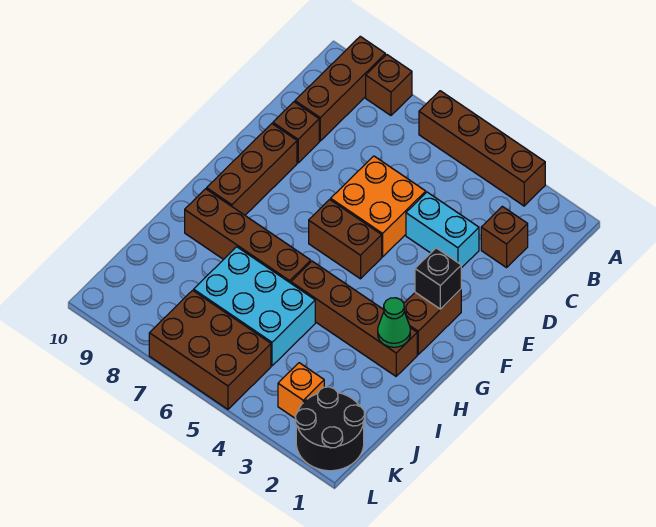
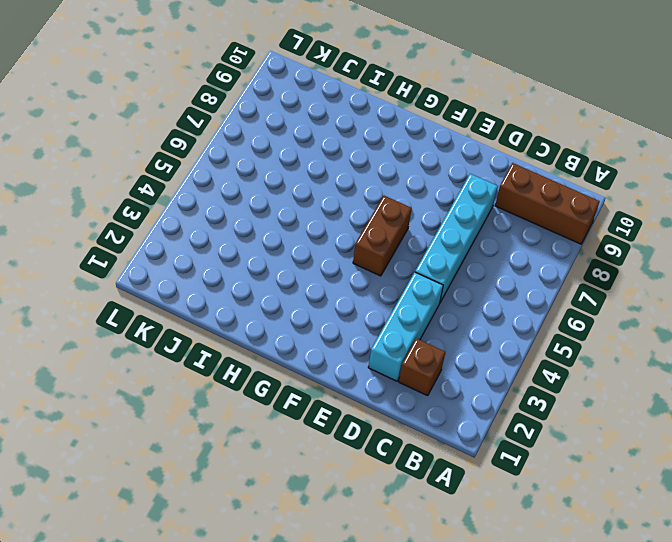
cyan 1x3 brick [368,272,443,381] -> cyan 1x2 brick [406,192,479,268]
cyan 1x4 brick [415,174,498,302] -> orange 2x2 brick [331,156,426,257]
none -> brown 1x4 brick [419,91,545,206]
none -> brown 1x1 brick [366,55,412,115]
none -> brown 1x1 brick [273,102,319,163]

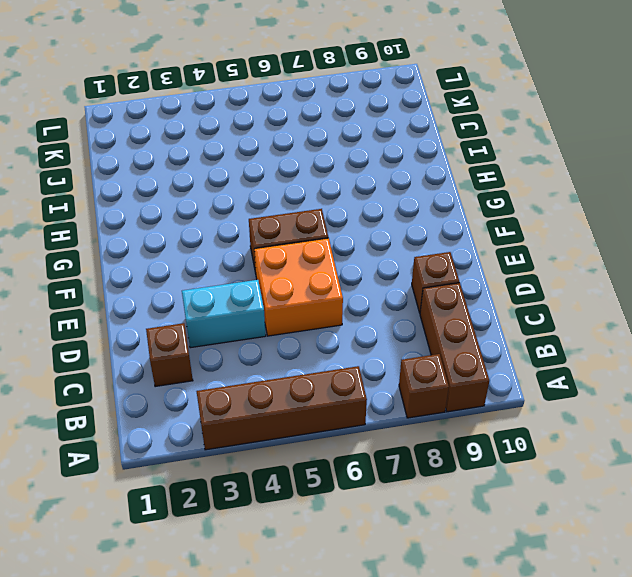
none -> brown 1x3 brick [207,124,297,215]
none -> brown 1x2 brick [404,289,461,355]
none -> brown 1x4 brick [291,261,417,376]

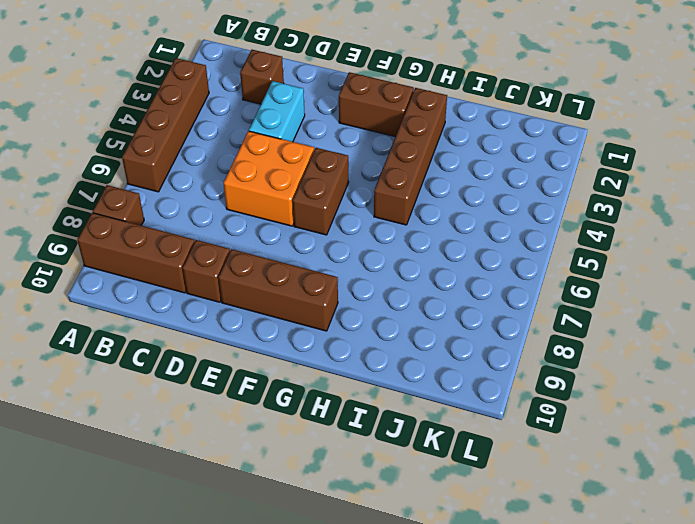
none -> brown 1x4 brick [185,189,311,283]
none -> cyan 2x3 brick [194,247,315,366]
none -> black 2x2 round brick [295,387,365,471]

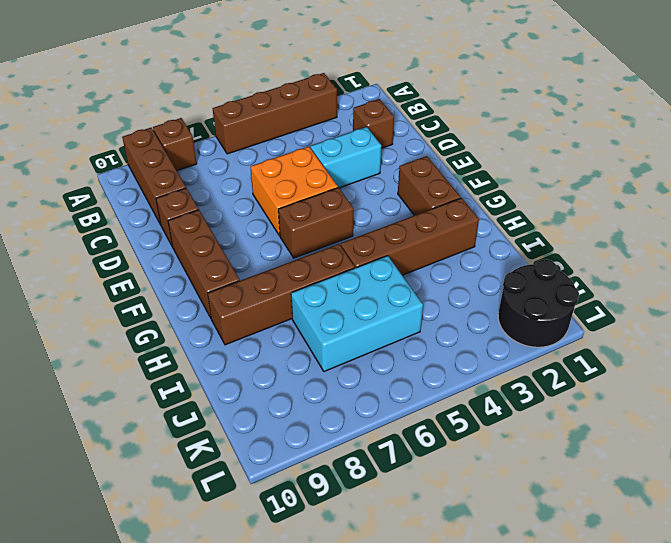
none -> orange 1x1 brick [278,363,324,418]
none -> brown 2x3 brick [149,290,271,409]
none -> black 1x1 brick [415,248,461,309]

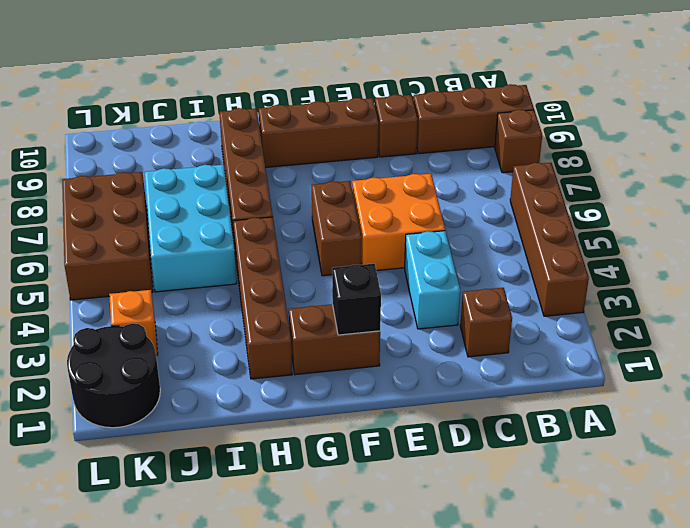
none -> green 1x1 cone [378,298,410,347]

